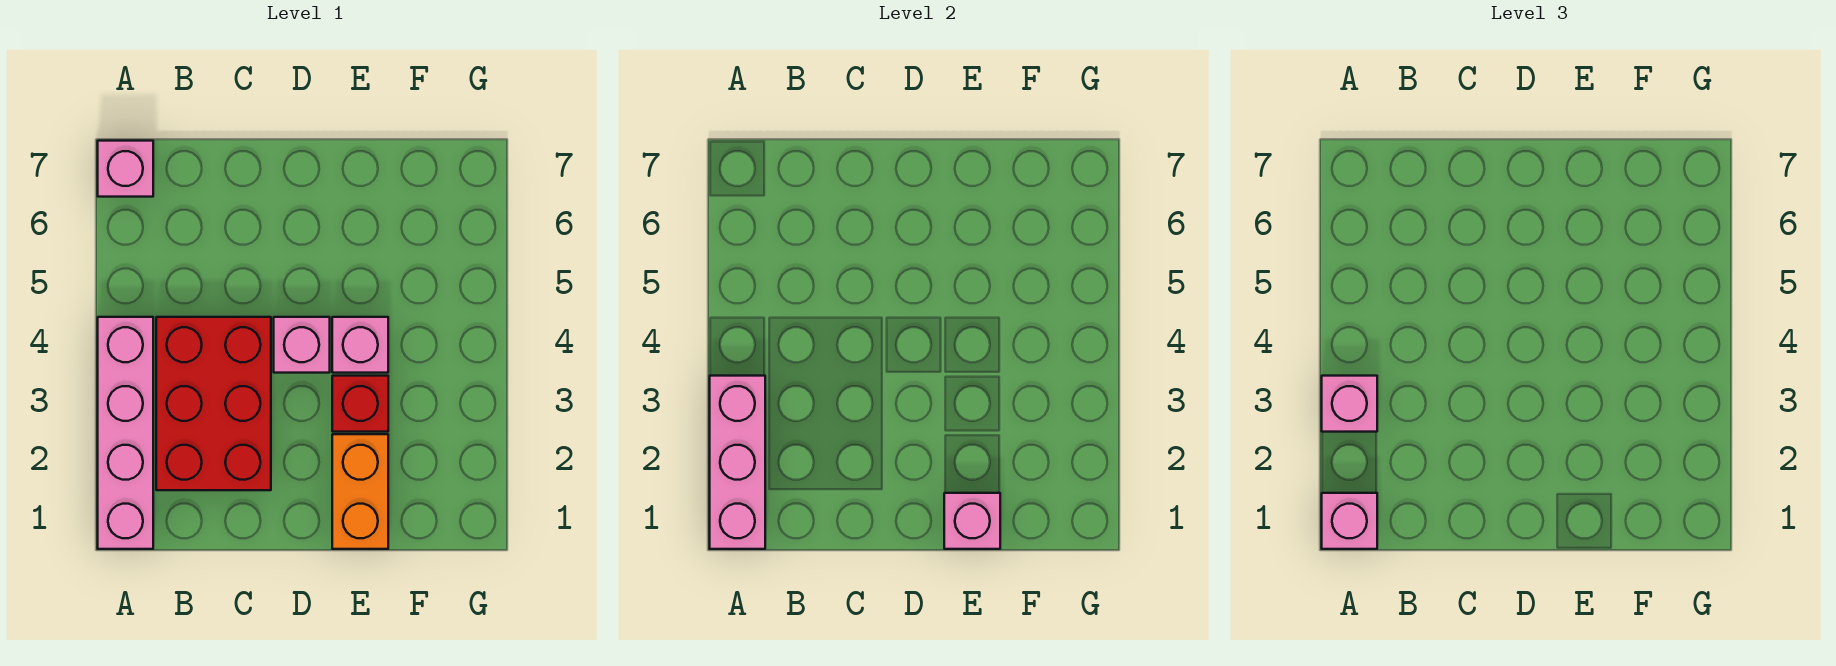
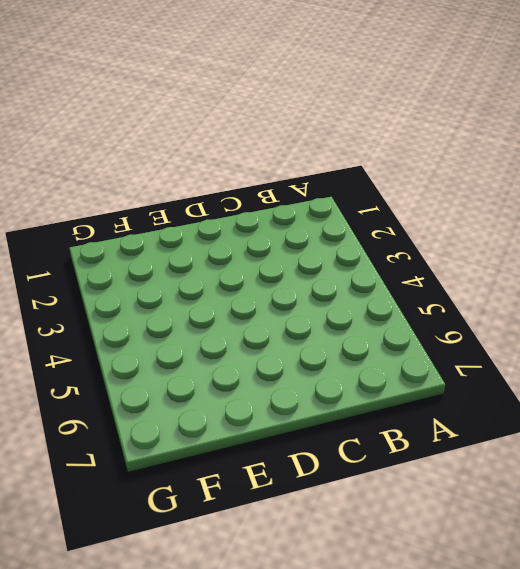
none -> pink 1x4 brick [98,317,153,549]
none -> pink 1x1 brick [98,141,153,197]

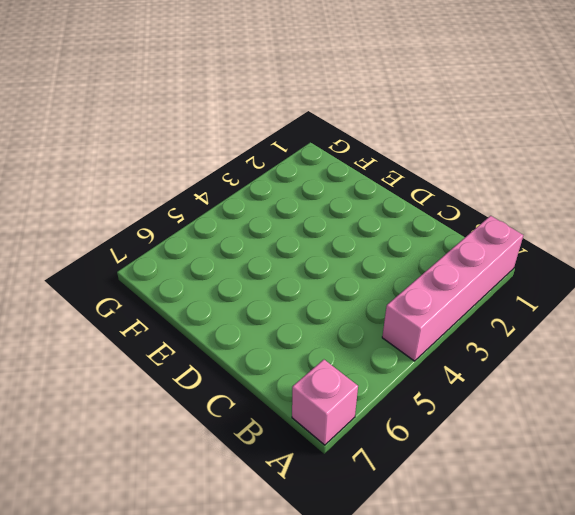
none -> red 2x3 brick [156,317,271,490]
none -> pink 1x1 brick [274,317,330,373]

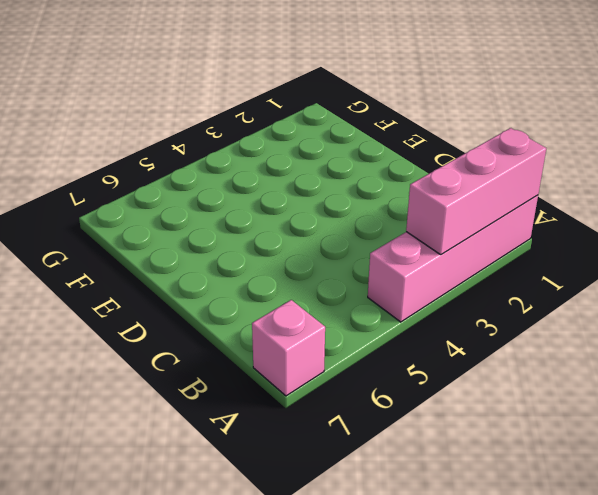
none -> red 2x3 brick [156,317,271,490]
none -> pink 1x1 brick [274,317,330,373]

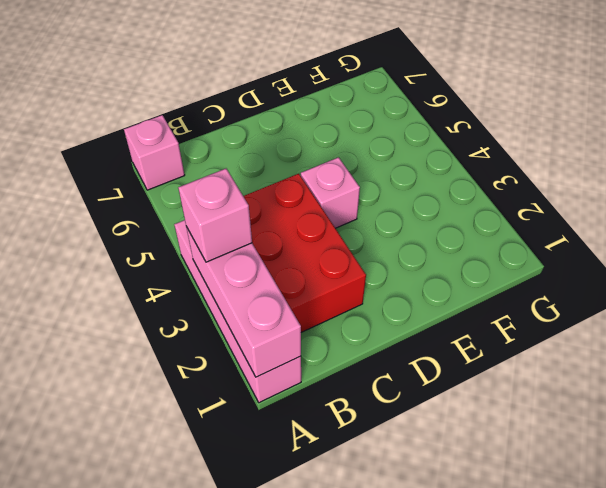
none -> orange 1x2 brick [332,434,388,549]
none -> red 1x1 brick [332,376,388,432]

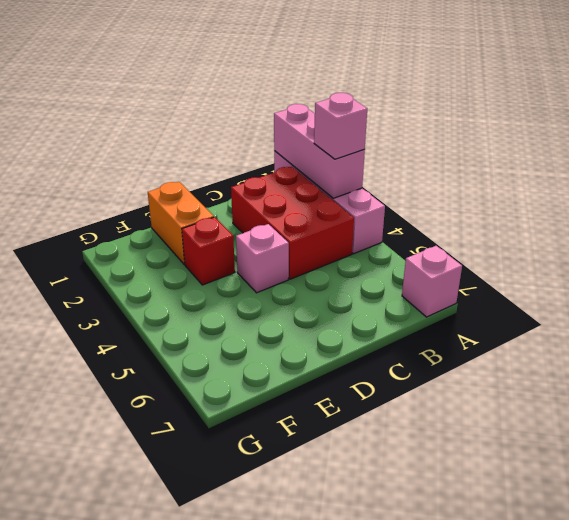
none -> pink 1x1 brick [332,317,388,373]
none -> pink 1x1 brick [944,493,1000,549]

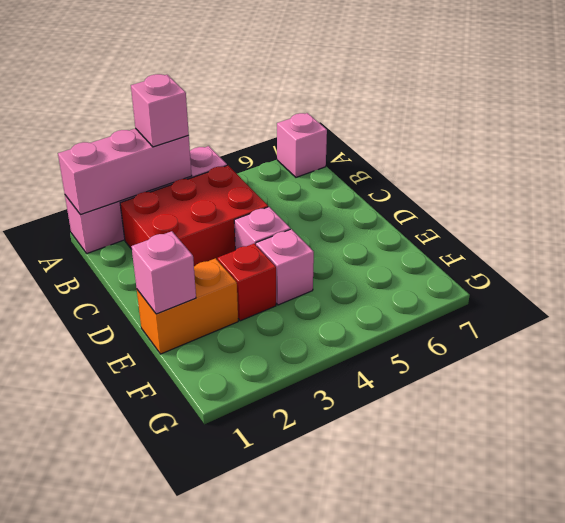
none -> pink 1x1 brick [1322,493,1377,549]

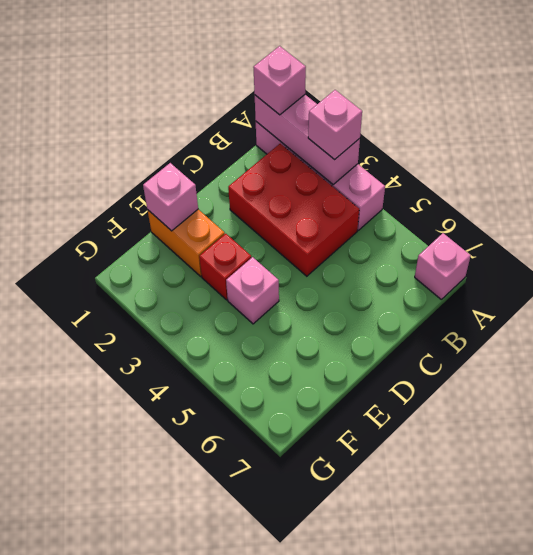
none -> pink 1x1 brick [274,317,330,373]

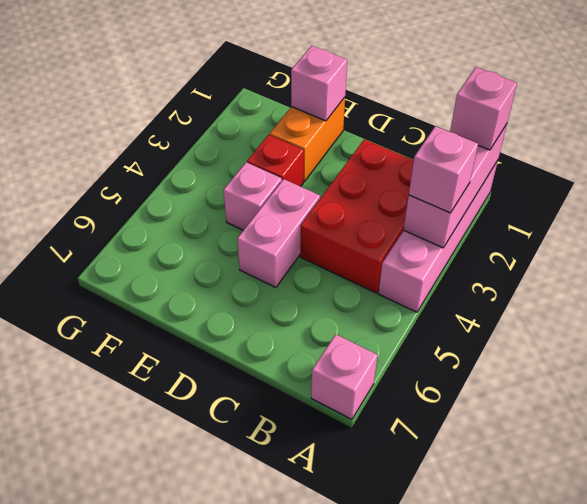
pink 1x2 brick [237,179,320,288] -> pink 1x1 brick [274,317,330,373]

